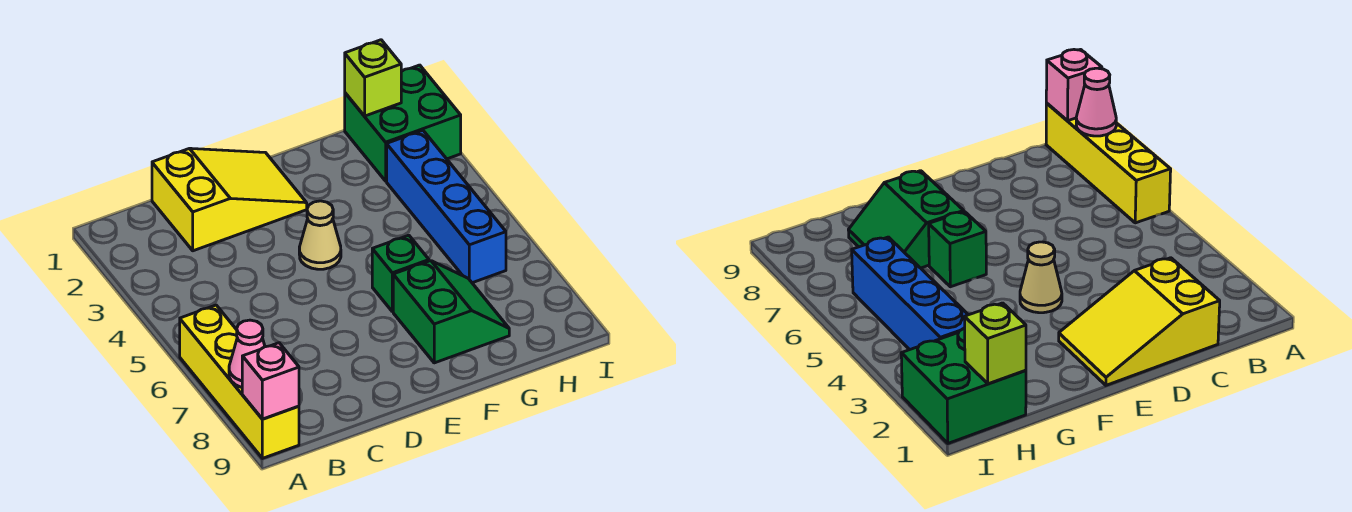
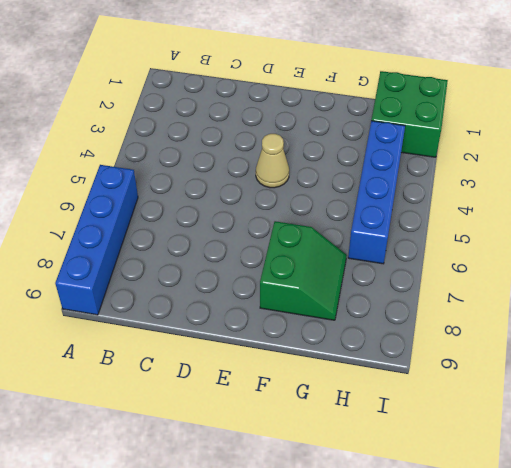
blue 1x4 brick [55,165,138,315] -> yellow 1x4 brick [180,305,299,458]
none -> yellow 2x3 slope [152,148,307,251]
none -> green 1x1 brick [372,235,429,312]

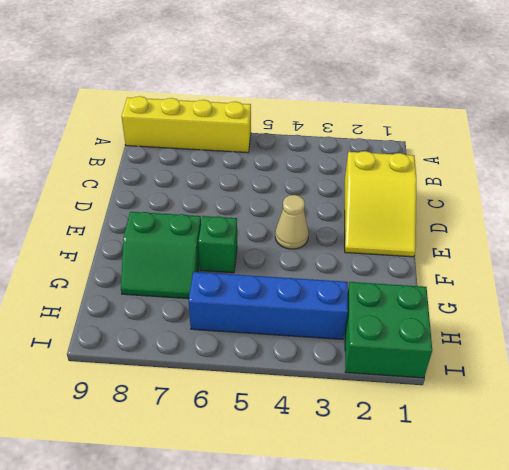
none -> pink 1x1 cone [229,320,265,387]
none -> pink 1x1 brick [242,343,299,419]

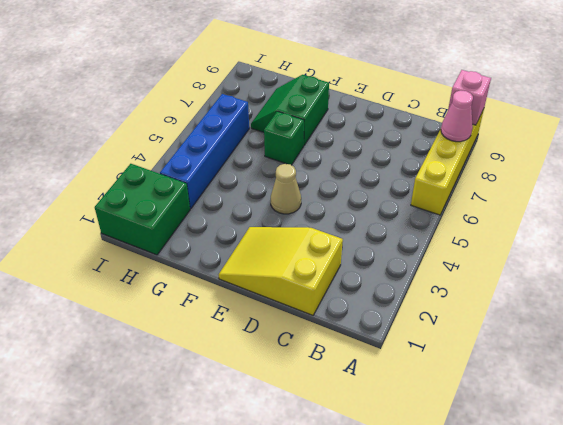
none -> lime 1x1 brick [345,40,401,116]

